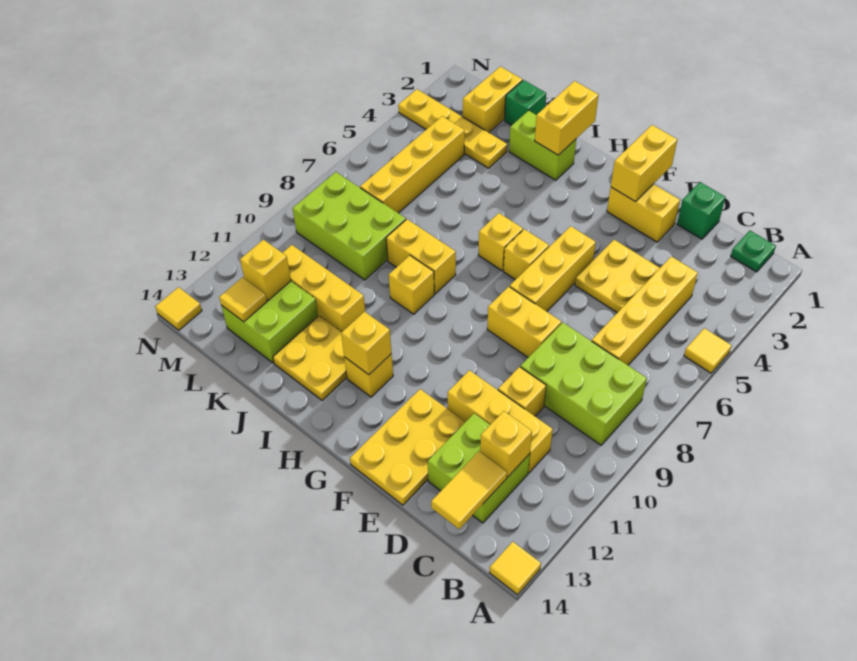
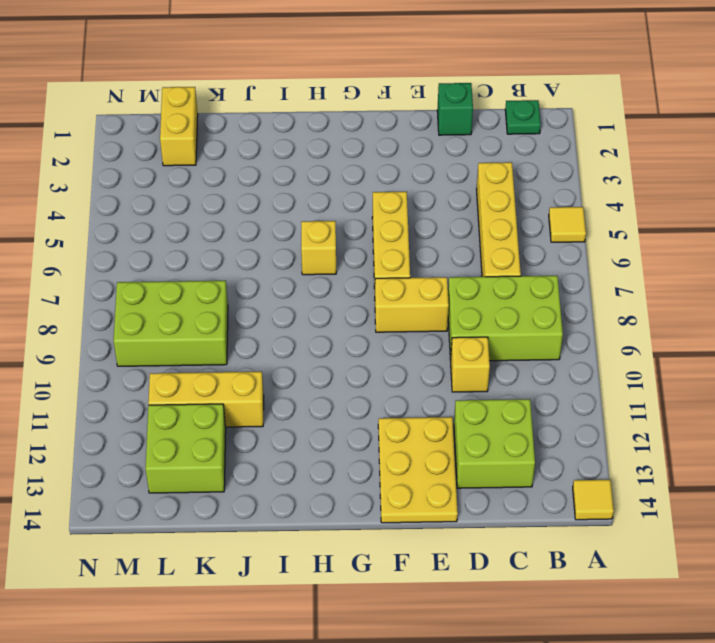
none -> yellow 1x3 brick [448,370,553,473]
none -> yellow 2x2 plate [575,240,660,313]
none -> yellow 1x2 brick [607,184,680,242]
none -> yellow 1x1 brick [503,229,549,280]

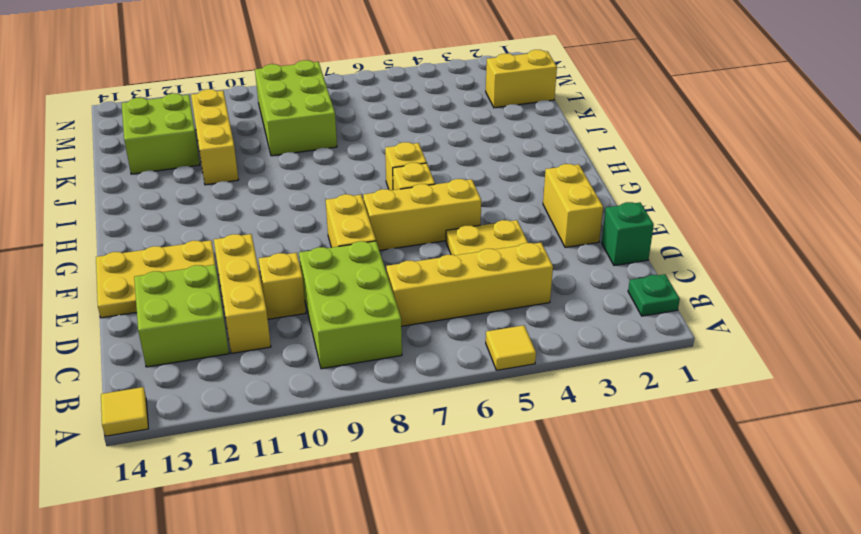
none -> yellow 1x1 brick [344,354,393,397]
none -> lime 1x2 brick [509,110,576,180]
none -> yellow 1x2 brick [386,219,456,294]
none -> yellow 1x1 brick [389,255,434,314]

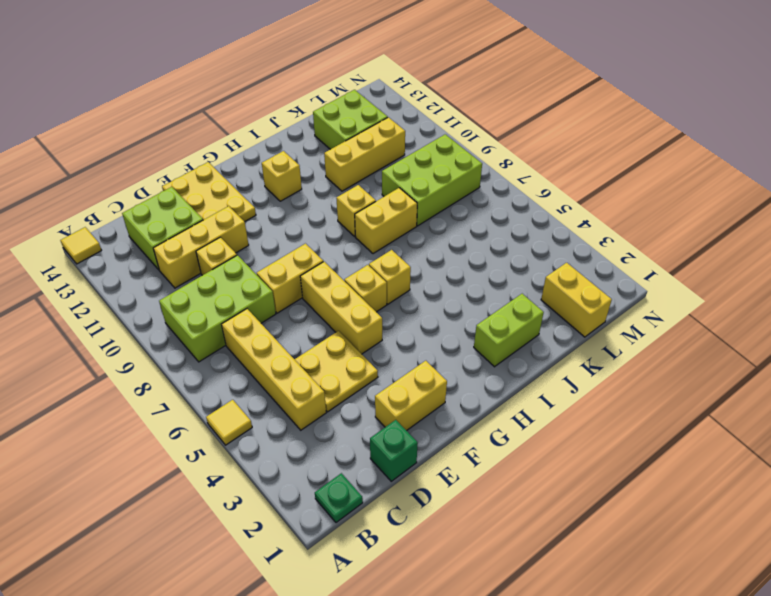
none -> yellow 2x2 plate [273,316,347,400]
none -> green 1x1 brick [505,80,546,125]
none -> yellow 1x4 plate [398,89,507,168]
none -> yellow 1x4 brick [360,116,465,213]

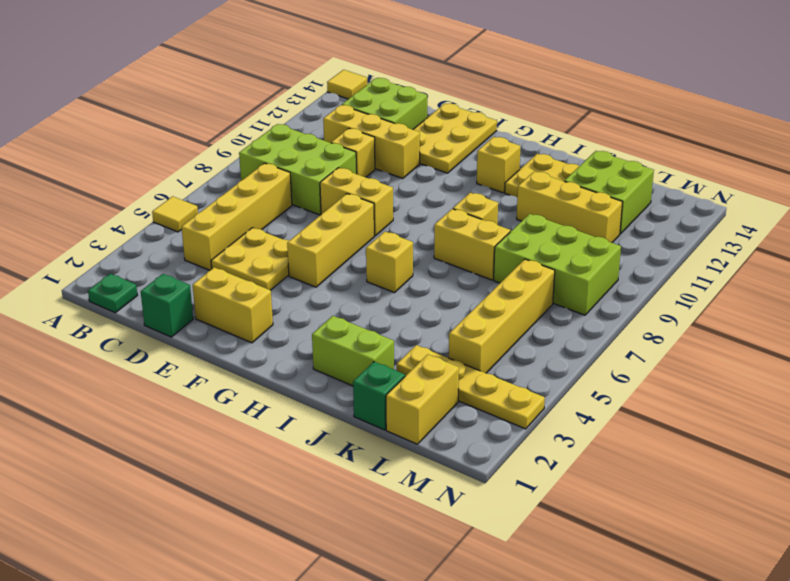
none -> yellow 1x1 brick [503,229,549,280]
none -> yellow 1x1 tile [155,287,202,330]
none -> yellow 1x1 brick [480,411,532,477]
none -> yellow 1x2 tile [431,451,507,529]

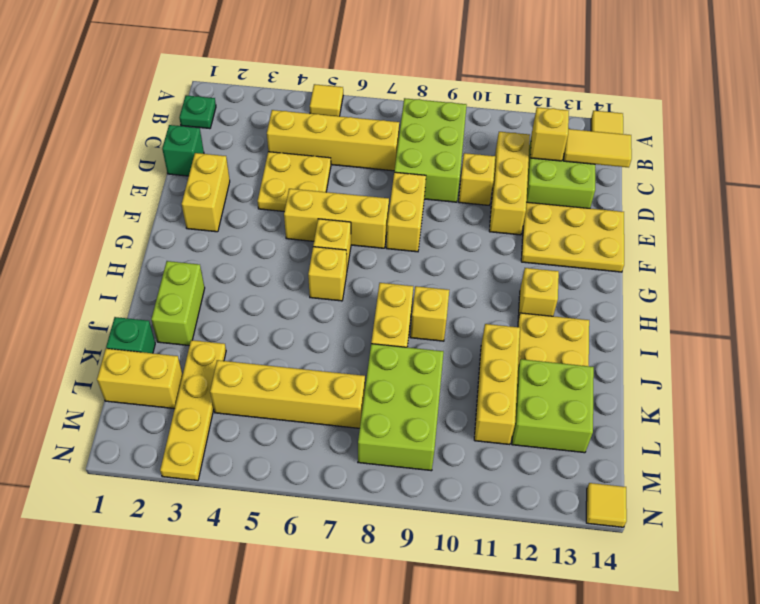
none -> yellow 1x2 brick [611,125,677,202]
none -> yellow 1x1 brick [341,312,391,375]
none -> yellow 1x2 brick [535,81,598,155]
none -> yellow 1x1 brick [240,240,291,300]

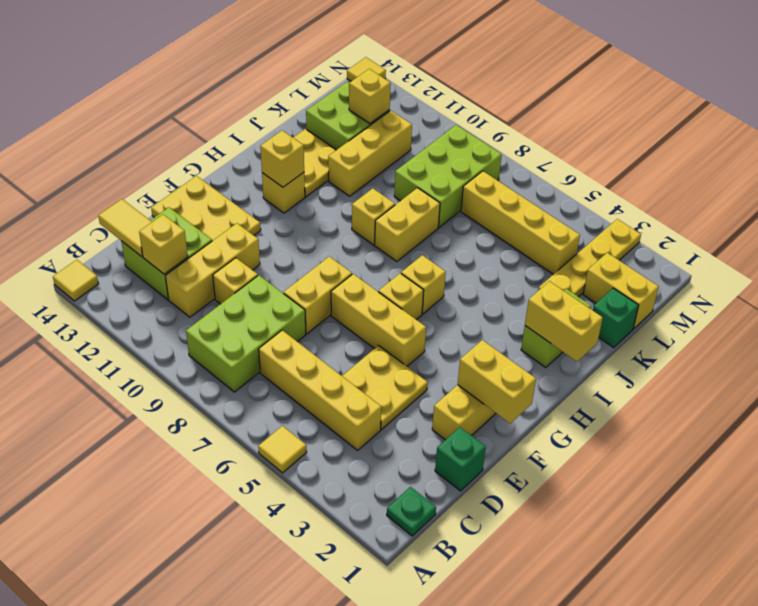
none -> yellow 1x1 tile [219,277,267,322]

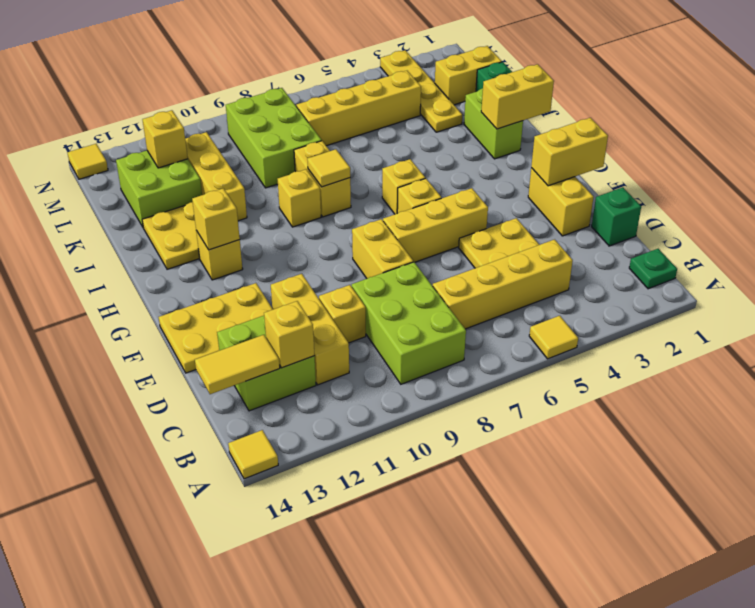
yellow 1x1 tile [307,149,350,187] -> yellow 1x1 tile moved to [219,277,267,322]

